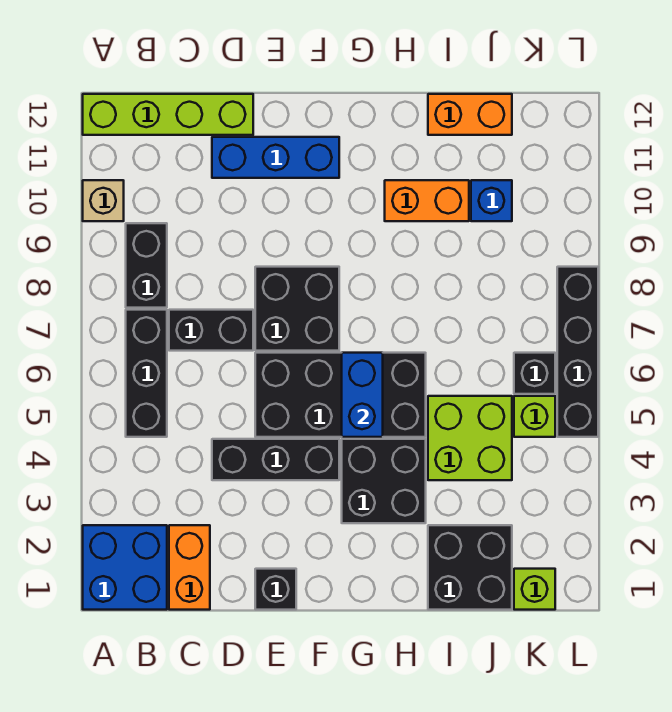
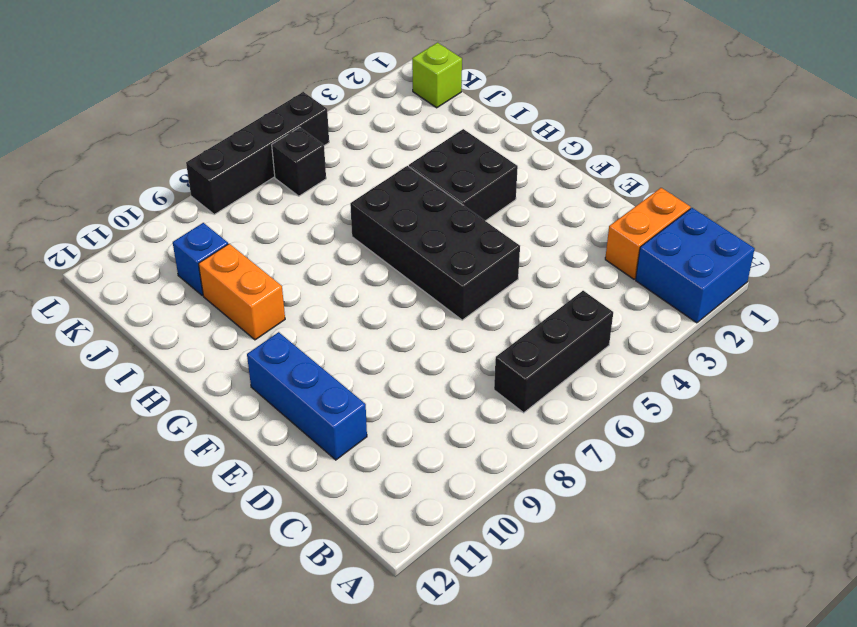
none -> tan 1x1 brick [83,180,124,221]
none -> lime 1x4 brick [83,94,253,135]
none -> black 1x2 brick [126,223,167,308]

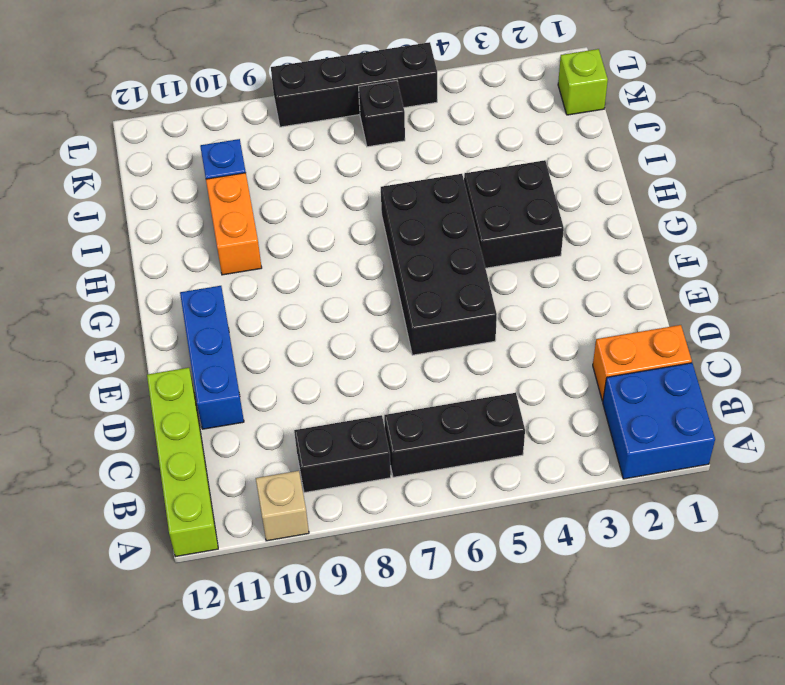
none -> black 1x2 brick [169,310,253,351]
none -> black 1x3 brick [212,439,339,480]
none -> black 1x1 brick [255,569,296,610]

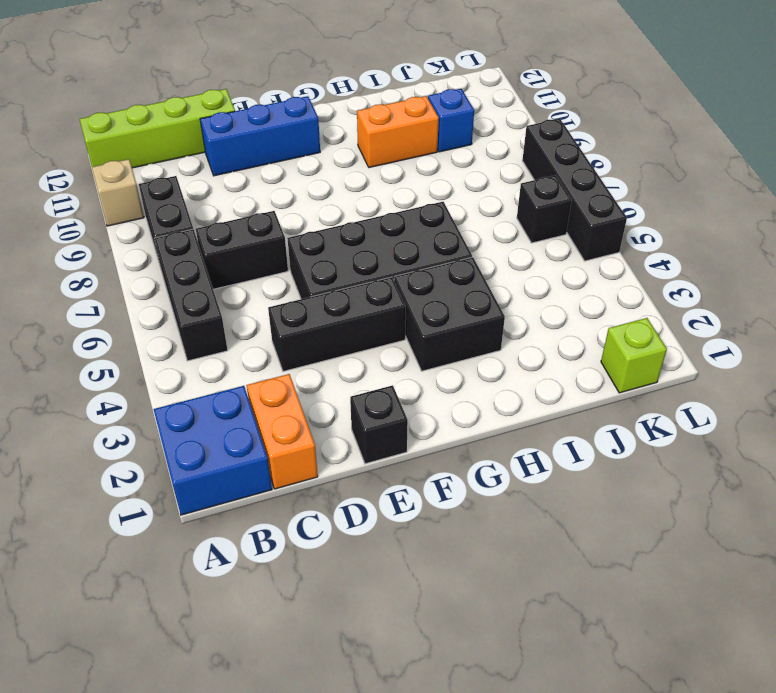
none -> black 2x2 brick [255,267,339,351]
none -> black 2x2 brick [428,525,512,610]
none -> lime 2x2 brick [428,396,512,480]

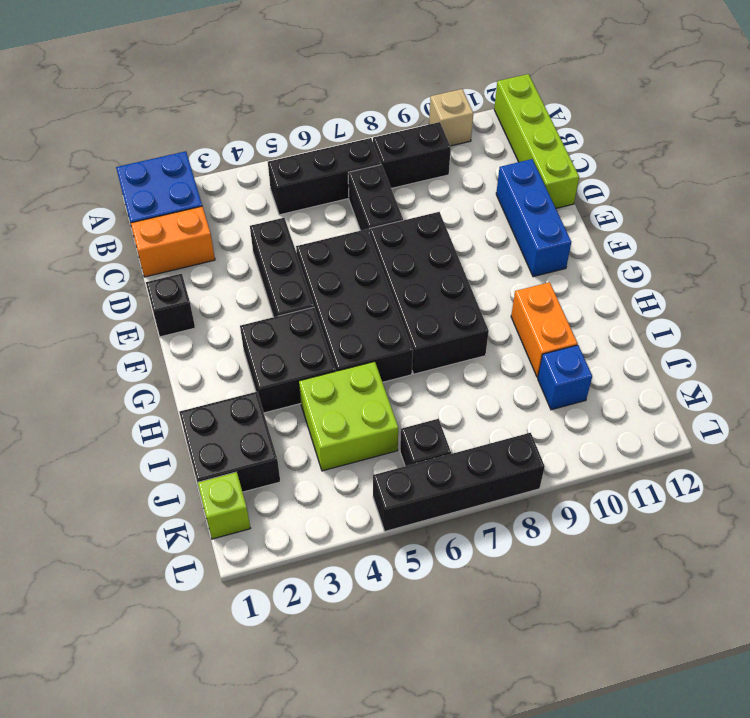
black 2x4 brick [369,212,489,374] -> black 2x2 brick [255,267,339,351]
none -> orange 1x2 brick [428,94,512,135]
none -> lime 1x1 brick [514,396,555,437]
none -> blue 1x2 brick [342,353,383,437]

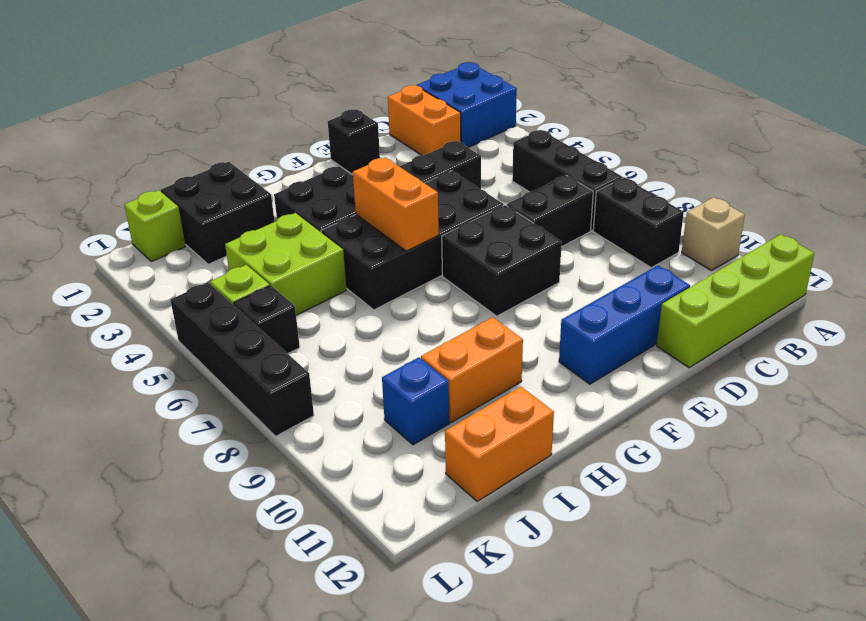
orange 1x2 brick [353,157,439,251] -> blue 1x2 brick [342,353,383,437]

